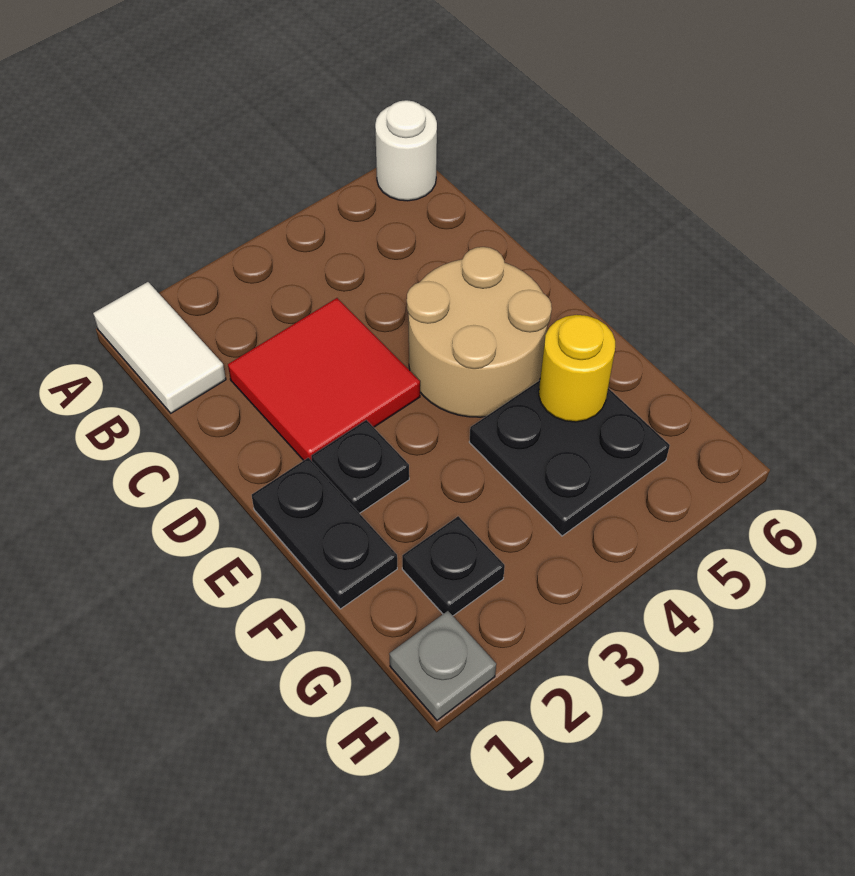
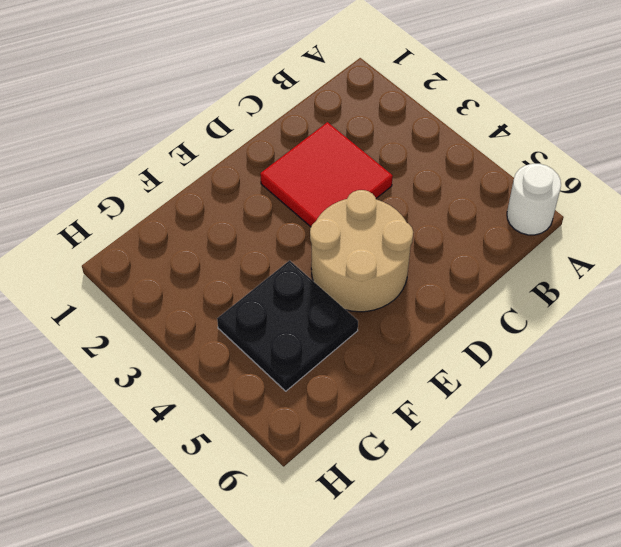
none -> white 1x2 tile [93,282,226,413]
none -> black 1x2 plate [252,458,397,609]

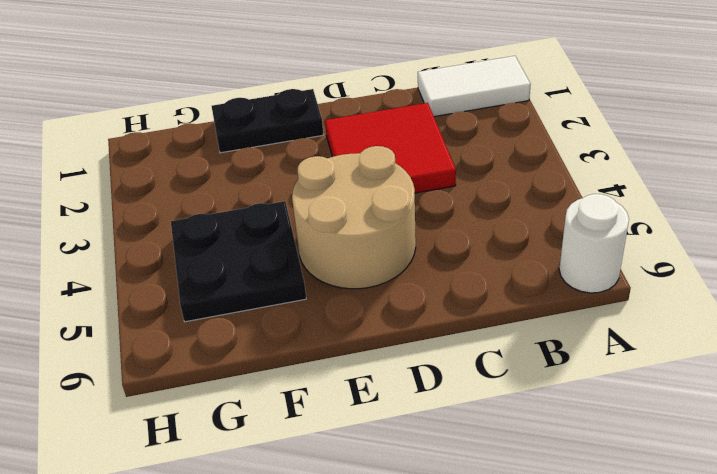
none -> black 1x1 plate [311,420,409,513]
none -> black 1x1 plate [402,516,505,616]

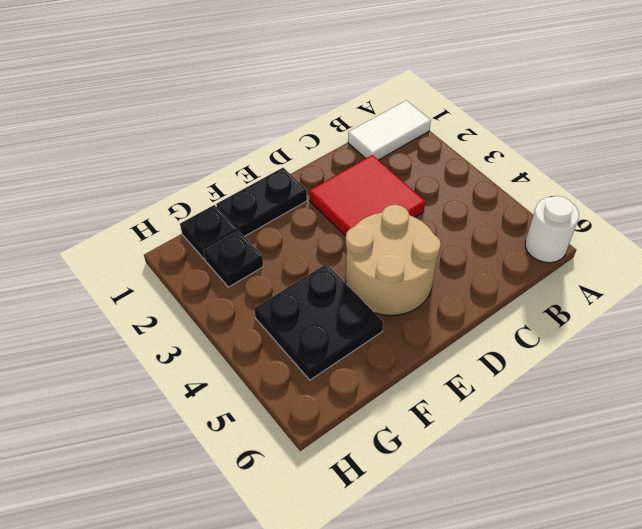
black 1x1 plate [180,205,237,259] -> black 1x1 plate moved to [311,420,409,513]
none -> grey 1x1 plate [389,611,496,720]
none -> yellow 1x1 round brick [539,315,615,422]

